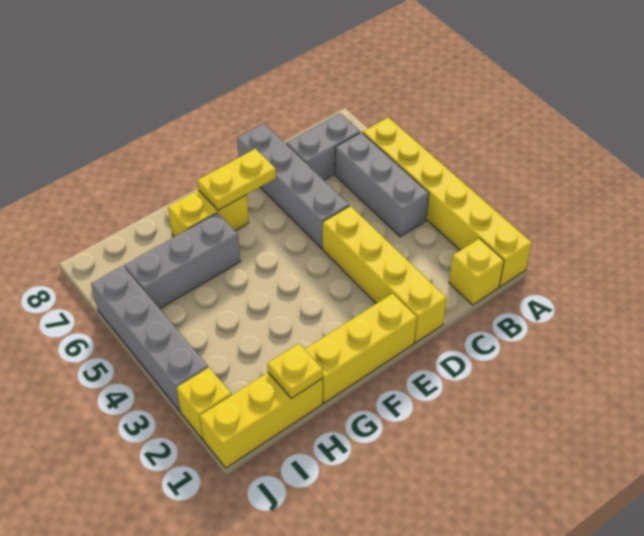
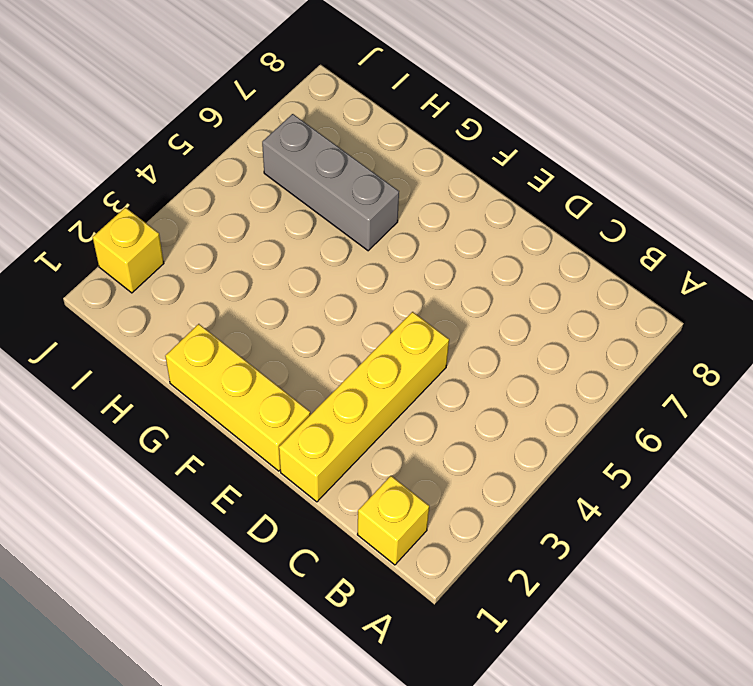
none -> yellow 1x6 brick [363,117,532,287]
none -> grey 1x3 brick [335,132,429,237]
none -> grey 1x2 brick [286,113,360,180]

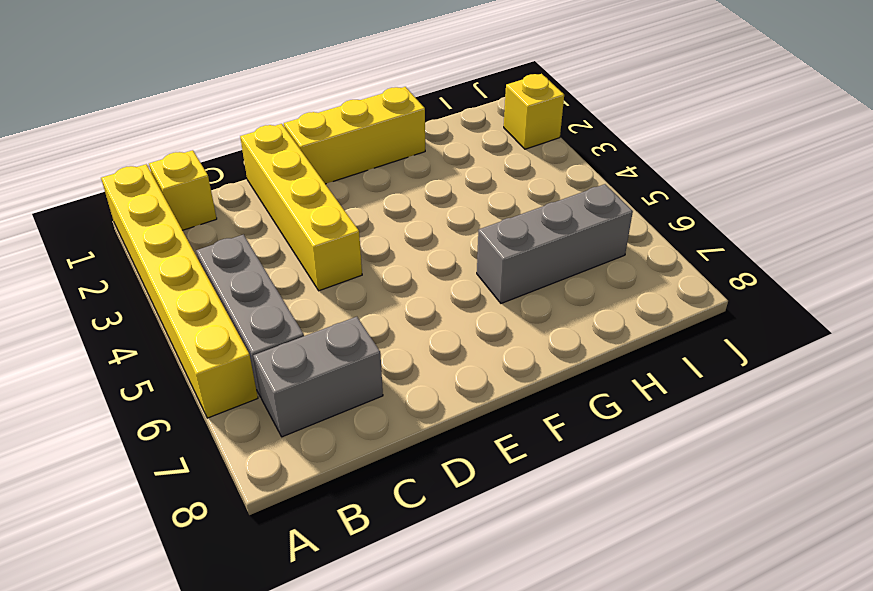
none -> grey 1x4 brick [237,124,349,248]
none -> yellow 1x2 brick [168,190,249,237]
none -> yellow 1x3 brick [200,373,323,468]

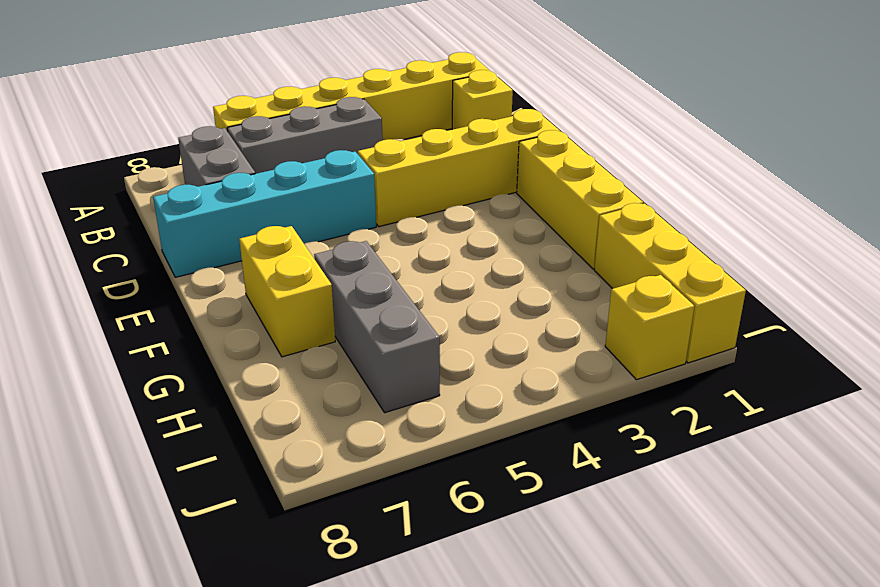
cyan 1x4 brick [153,150,376,277] -> grey 1x4 brick [237,124,349,248]
none -> grey 1x4 brick [91,266,208,412]
none -> yellow 1x2 plate [197,149,276,210]
none -> yellow 1x1 plate [267,344,323,398]

